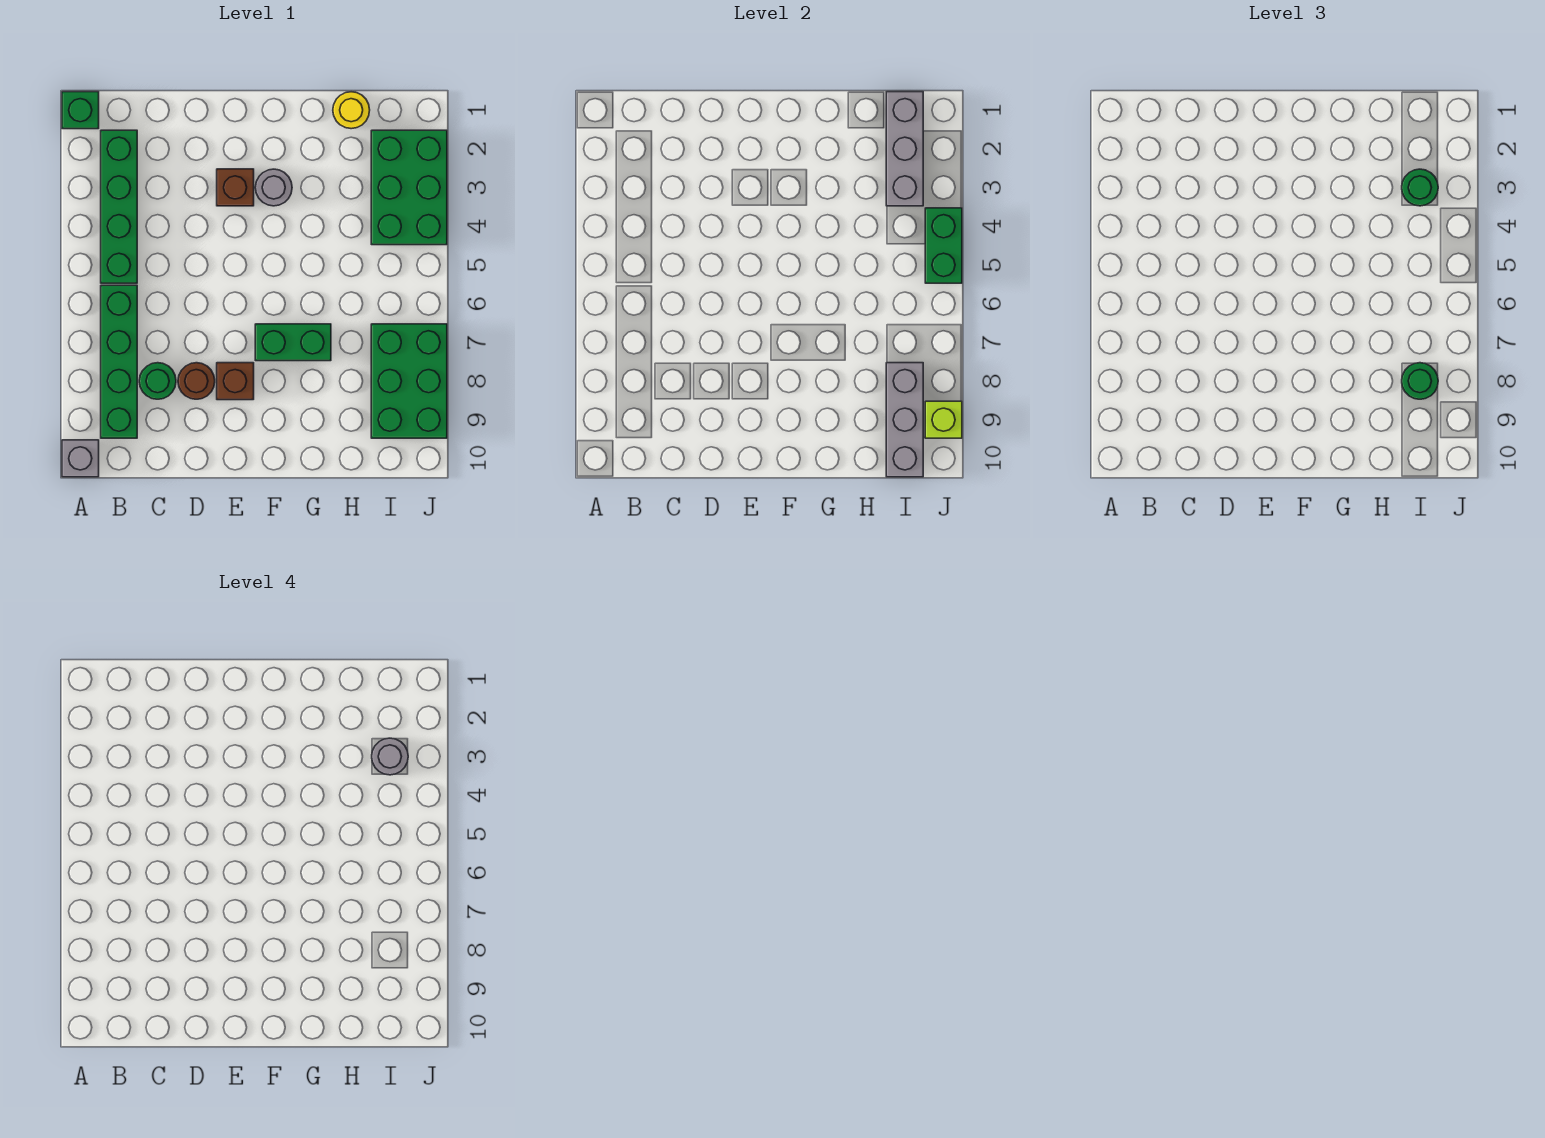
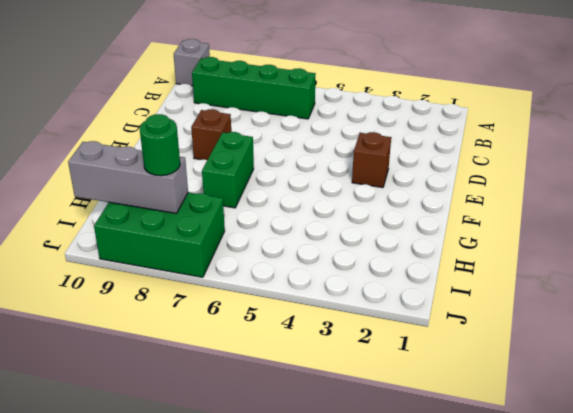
none -> green 1x1 brick [62,92,99,129]
none -> green 1x4 brick [101,130,137,283]
none -> green 1x1 round brick [139,363,176,399]

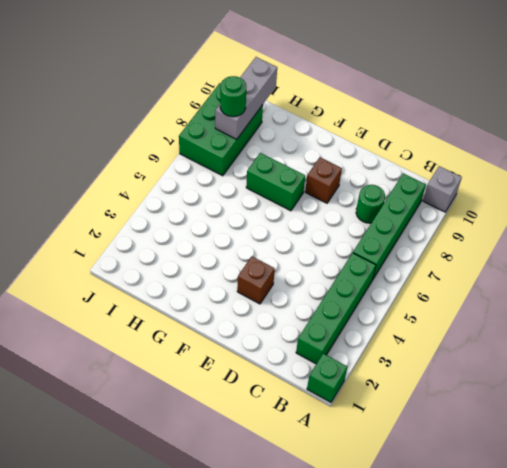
none -> brown 1x1 round brick [178,363,215,399]
none -> grey 1x1 round brick [255,169,292,206]
none -> yellow 1x1 round brick [333,92,370,129]

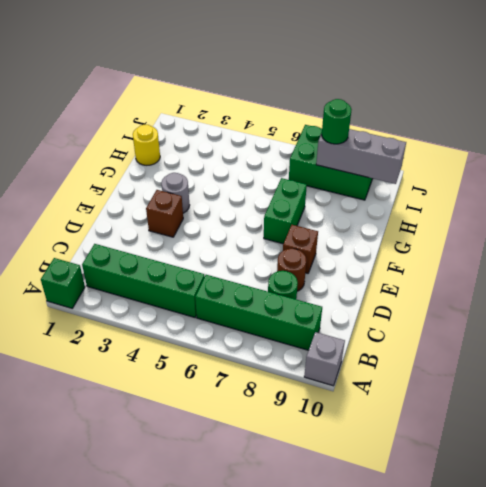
none -> green 2x3 brick [371,130,447,245]
none -> grey 1x3 brick [886,92,923,206]
none -> green 1x2 brick [925,208,962,283]

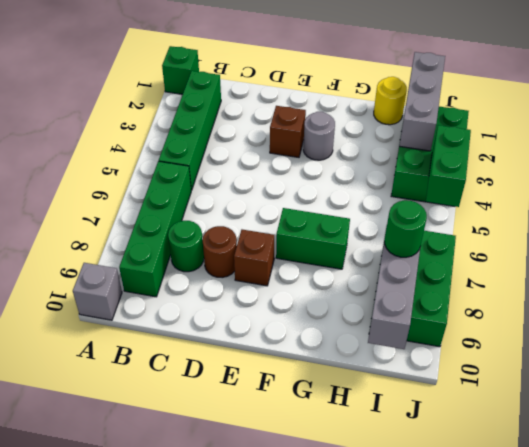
none -> lime 1x1 brick [925,401,962,438]
none -> green 1x1 round brick [1402,169,1438,206]
none -> grey 1x1 round brick [372,738,408,775]

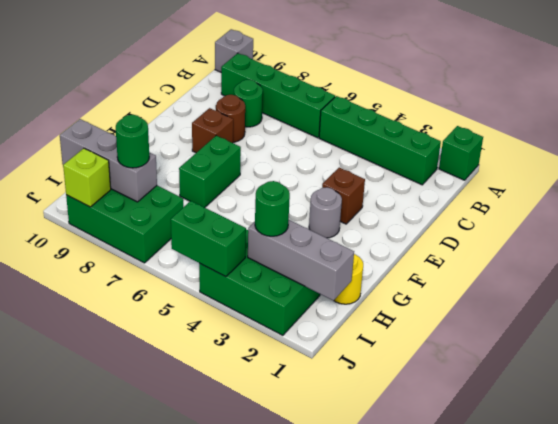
none -> grey 1x1 round brick [372,738,408,775]

